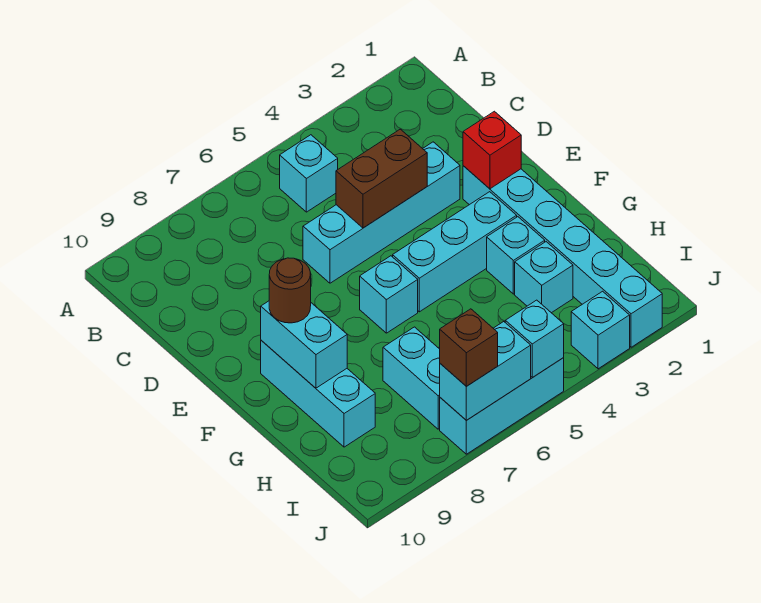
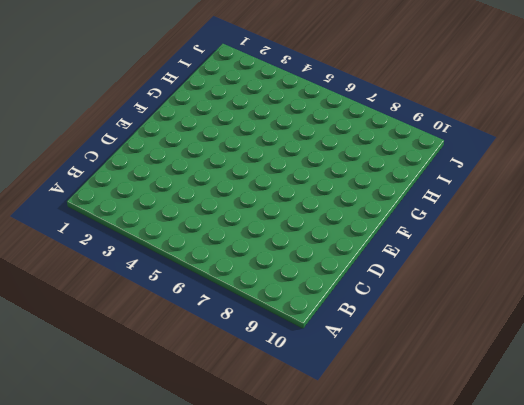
none -> cyan 1x1 brick [280,135,338,212]
none -> cyan 1x4 brick [303,142,460,283]
none -> cyan 1x6 brick [463,166,662,347]

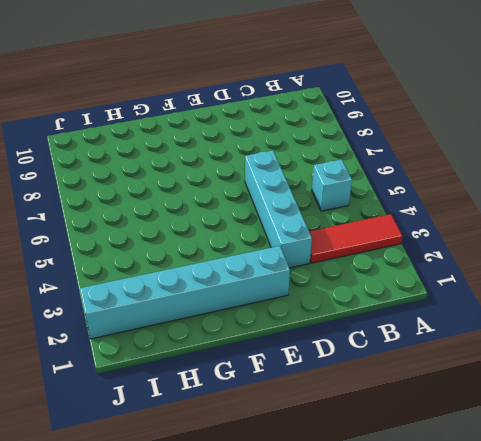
red 1x3 tile [309,214,402,263] -> none
none -> cyan 1x3 brick [393,192,517,312]
none -> cyan 1x1 brick [360,256,418,333]
none -> cyan 1x3 brick [261,340,375,447]

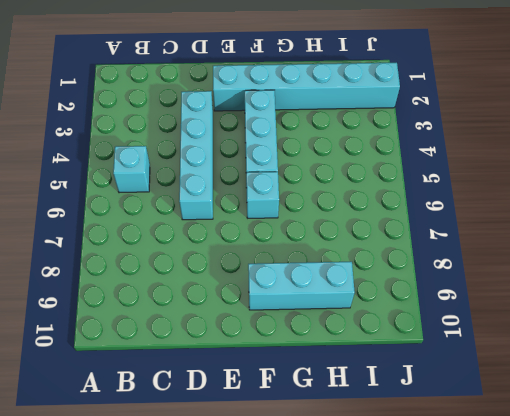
none -> cyan 1x1 brick [487,217,545,294]
none -> cyan 1x1 brick [515,242,573,313]
none -> cyan 1x2 brick [383,327,440,429]

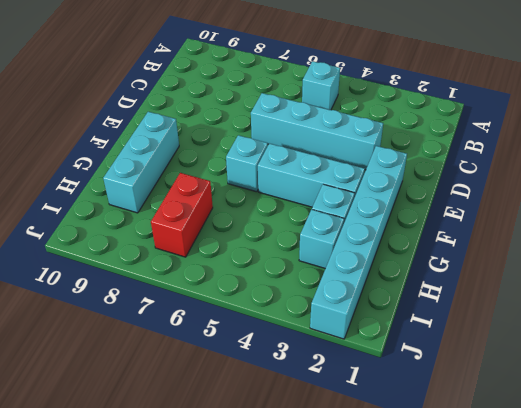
red 1x2 brick [151,173,213,257] -> cyan 1x2 brick [383,327,440,429]
none -> cyan 1x1 brick [571,291,630,369]
none -> cyan 1x3 brick [440,358,564,454]
none -> brown 1x2 brick [336,129,427,228]

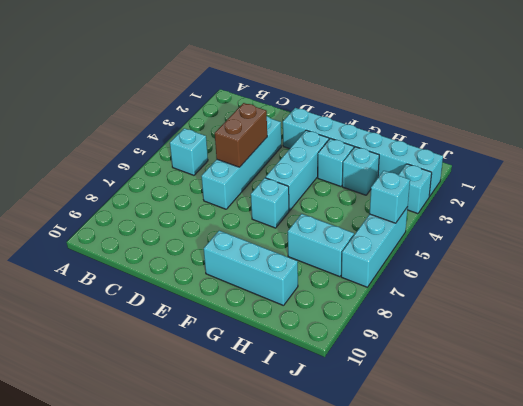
none -> red 1x1 brick [463,111,521,189]
none -> cyan 1x2 brick [261,301,347,388]
none -> cyan 1x2 brick [440,322,531,420]

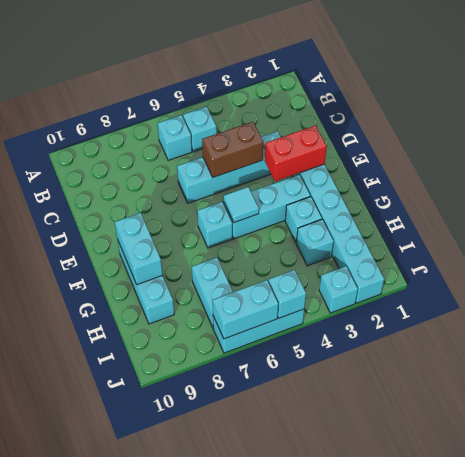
cyan 1x1 brick [158,115,192,160] -> none
red 1x2 brick [265,125,327,181] -> red 1x1 brick [463,111,521,189]
cyan 1x1 tile [224,187,259,222] -> none
none -> brown 1x1 round brick [269,258,311,323]
none -> brown 1x1 brick [440,309,498,386]

